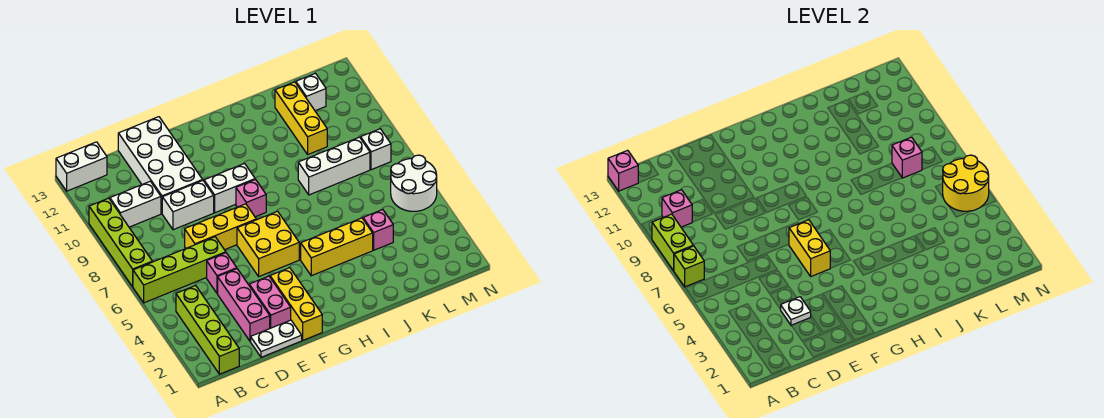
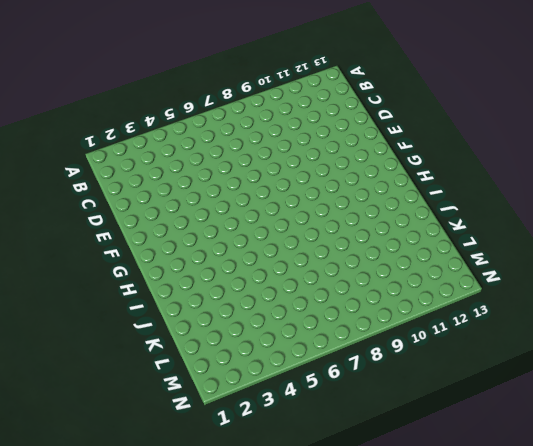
none -> lime 1x4 brick [133,237,226,303]
none -> lime 1x4 brick [89,198,152,287]
none -> white 1x2 brick [56,142,107,191]
none -> lime 1x4 brick [176,286,239,374]

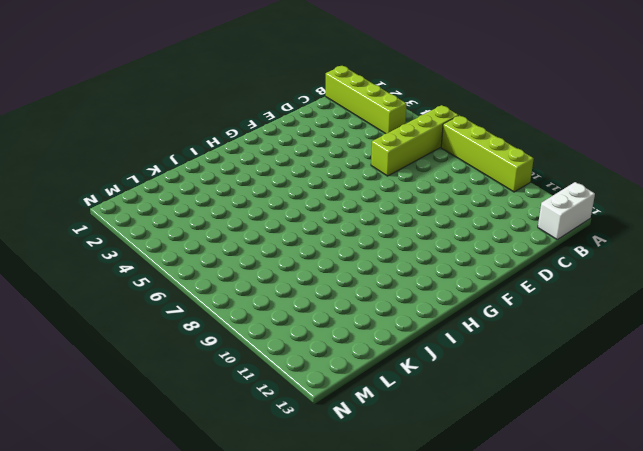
none -> white 1x2 brick [110,181,161,227]
none -> white 1x2 plate [251,320,302,357]
none -> pink 1x3 brick [218,269,270,341]
none -> pink 1x1 brick [207,253,237,293]

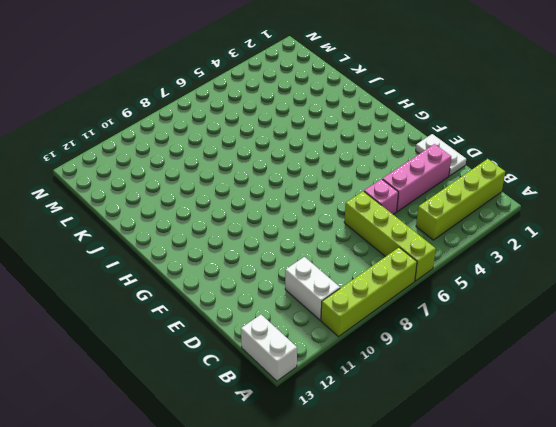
none -> yellow 1x3 brick [185,204,256,250]
none -> white 1x2 brick [162,181,214,230]
none -> white 2x4 brick [118,117,203,213]
none -> pink 1x2 brick [249,276,291,328]

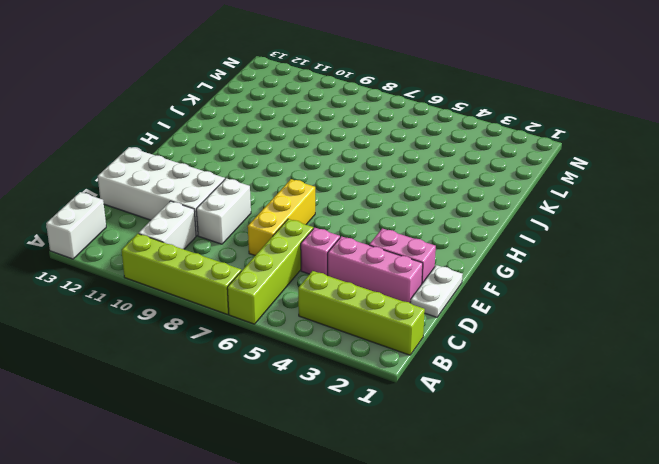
none -> yellow 1x3 brick [270,268,322,340]
none -> yellow 2x2 brick [237,211,299,276]
none -> white 1x2 brick [204,164,255,213]
none -> pink 1x1 brick [236,180,266,217]

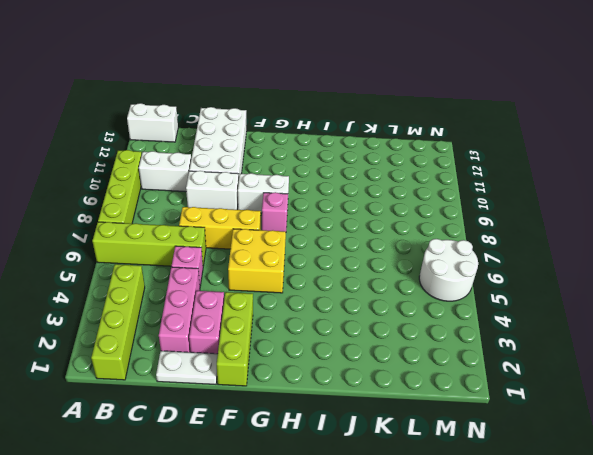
lime 1x3 brick [217,292,253,386] -> yellow 1x3 brick [270,268,322,340]
none -> yellow 1x3 brick [301,218,373,276]
none -> white 1x3 brick [298,137,370,195]
none -> pink 1x1 brick [363,210,393,250]
none -> yellow 1x3 brick [275,82,327,154]

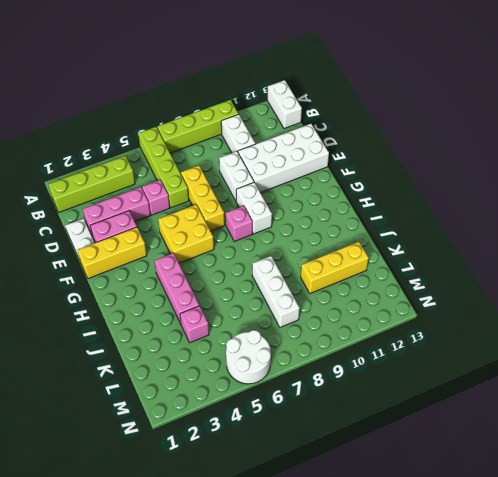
pink 1x3 brick [155,253,199,324] -> yellow 1x3 brick [301,218,373,276]
none -> white 1x1 brick [296,73,326,111]
none -> white 1x1 brick [361,129,391,170]
none -> lime 1x1 brick [674,246,704,287]
none -> lime 1x2 brick [652,214,693,271]

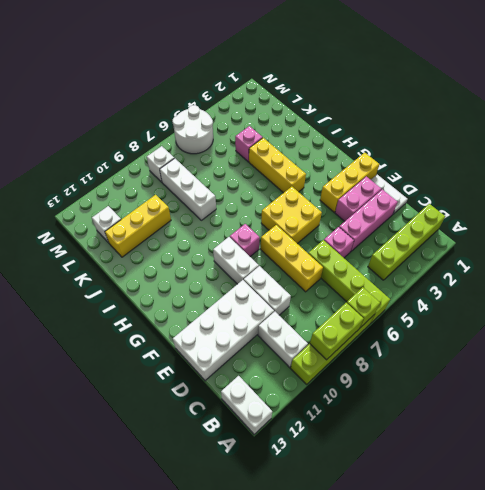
none -> pink 1x1 brick [608,150,638,191]
none -> pink 1x1 brick [662,190,692,227]
none -> white 1x1 plate [780,297,811,325]
none -> yellow 1x2 brick [789,220,830,276]

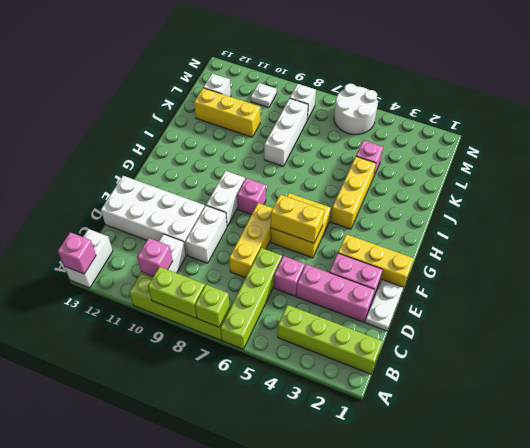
white 1x1 plate [251,83,277,108] -> white 1x1 plate moved to [780,297,811,325]
none -> pink 1x1 brick [892,137,922,178]
none -> yellow 2x2 round brick [943,155,989,211]

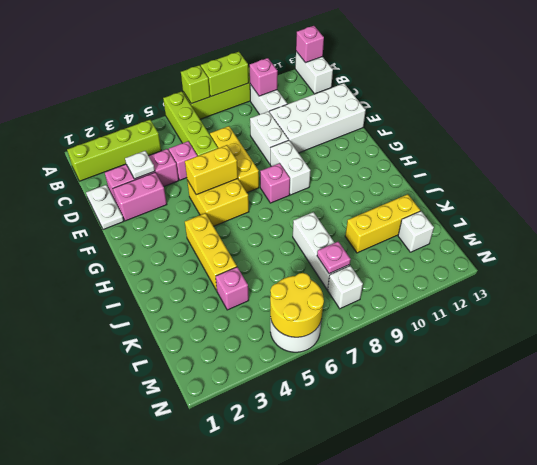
pink 1x1 plate [317,241,351,274] -> pink 1x1 brick [892,137,922,178]
none -> yellow 1x3 brick [270,268,322,340]

